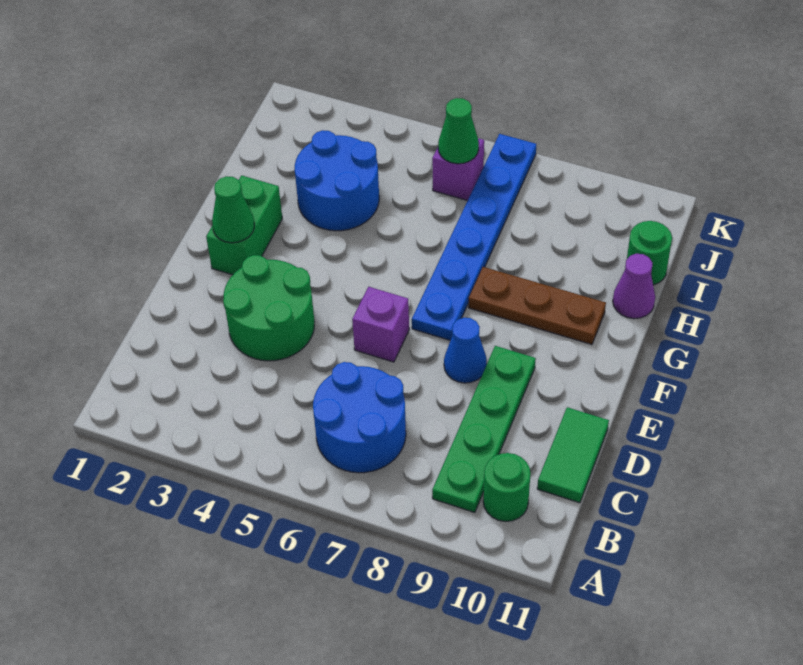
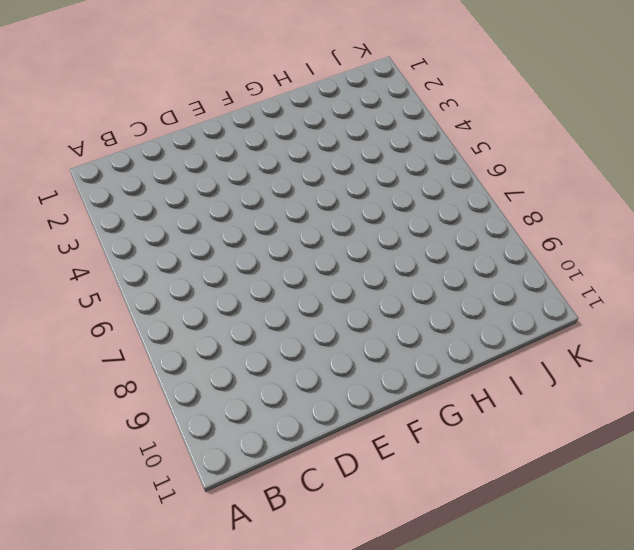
none -> blue 2x2 round brick [313,362,406,473]
none -> green 1x4 plate [432,346,536,513]
none -> green 1x1 round brick [483,453,531,521]

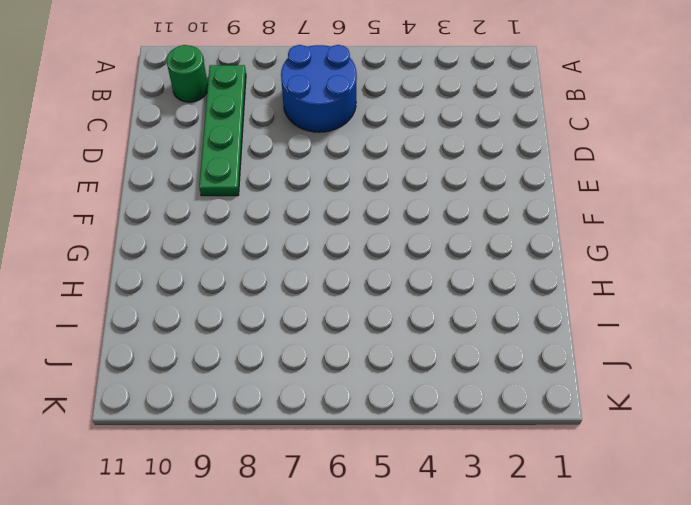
none -> green 1x2 tile [537,407,609,503]
none -> green 2x2 round brick [223,255,314,361]
none -> purple 1x1 brick [352,287,409,362]

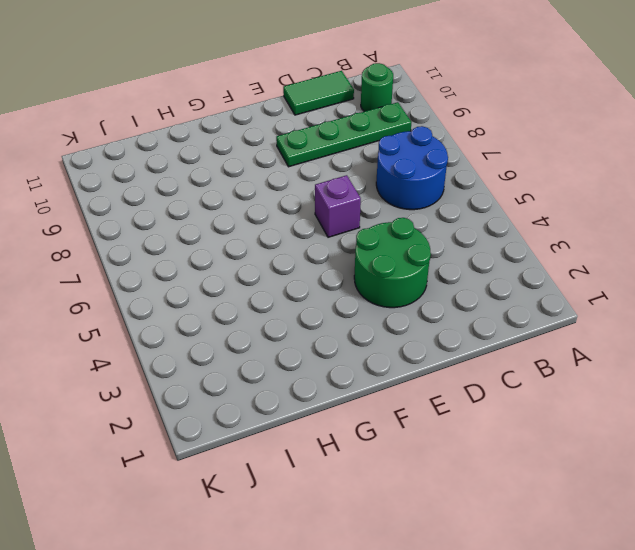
none -> blue 1x1 cone [444,318,487,383]
none -> green 1x2 brick [206,176,282,275]
none -> blue 1x6 plate [412,134,536,340]

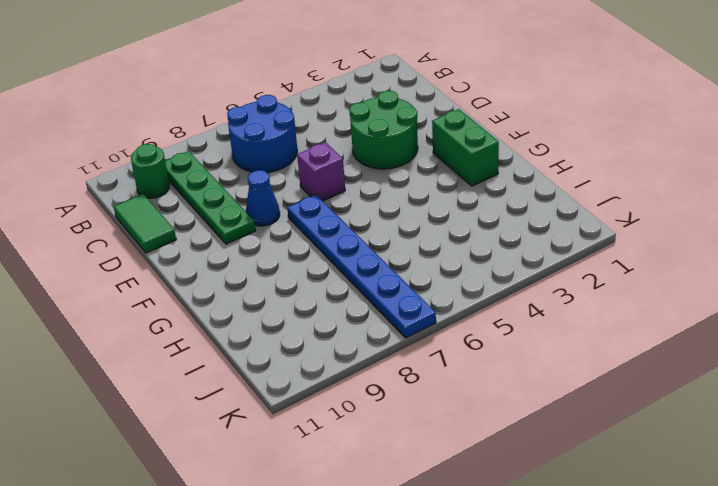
none -> brown 1x3 plate [469,267,606,344]
none -> blue 2x2 round brick [295,130,379,231]
none -> purple 1x1 cone [613,254,655,319]

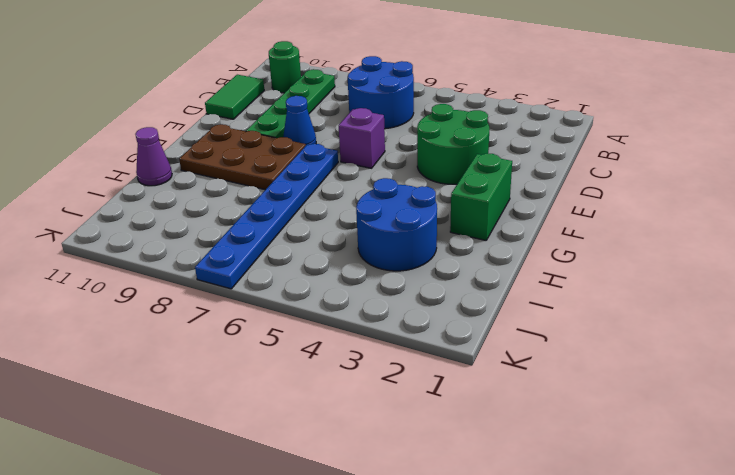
brown 2x3 plate [179,124,306,190] -> brown 1x3 plate [469,267,606,344]
none -> green 1x1 round brick [627,221,672,285]
none -> purple 1x1 brick [432,138,484,201]
none -> green 1x1 cone [212,176,254,243]

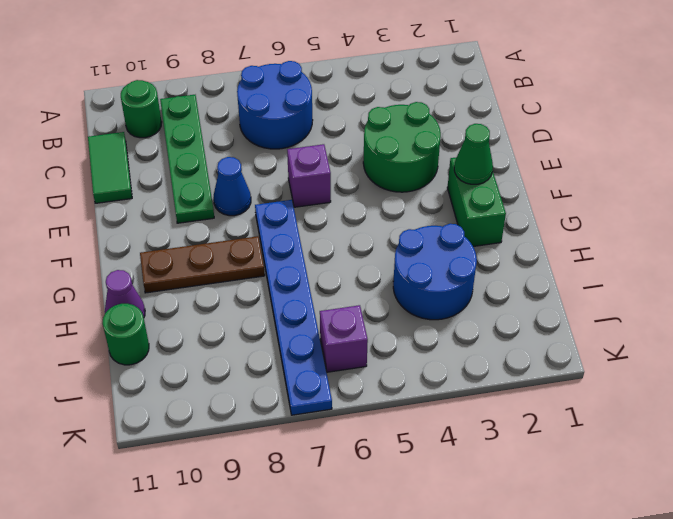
none -> green 1x1 cone [438,98,479,164]

